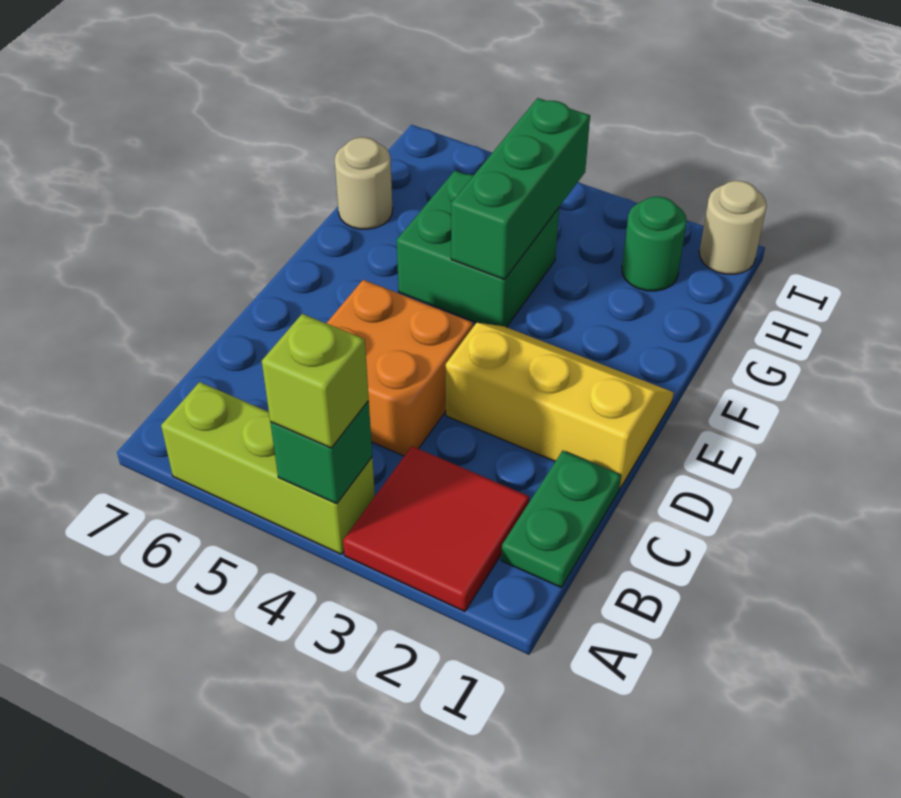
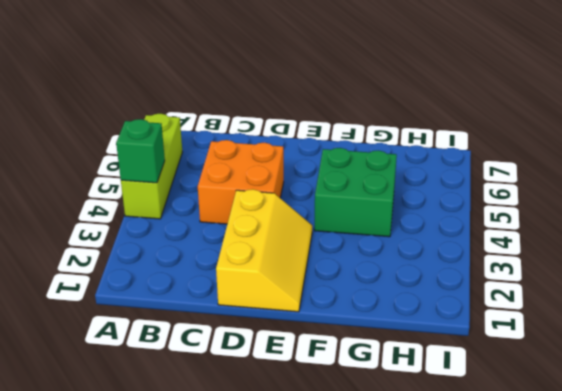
none -> red 2x2 tile [343,446,529,612]
none -> green 1x2 plate [501,451,621,587]
none -> tan 1x1 round brick [335,137,393,229]

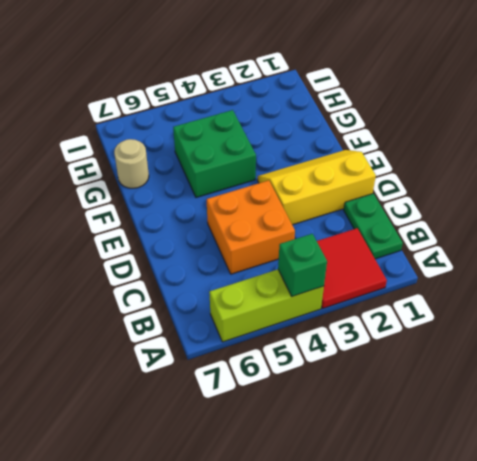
none -> green 1x1 round brick [622,197,687,291]
none -> tan 1x1 round brick [699,181,767,274]
none -> green 1x3 brick [451,98,590,280]

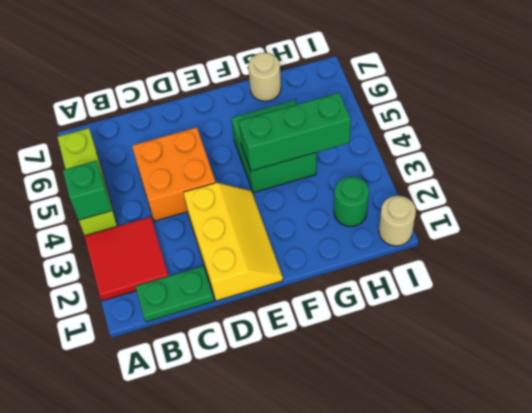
none -> lime 1x1 brick [262,314,369,448]

